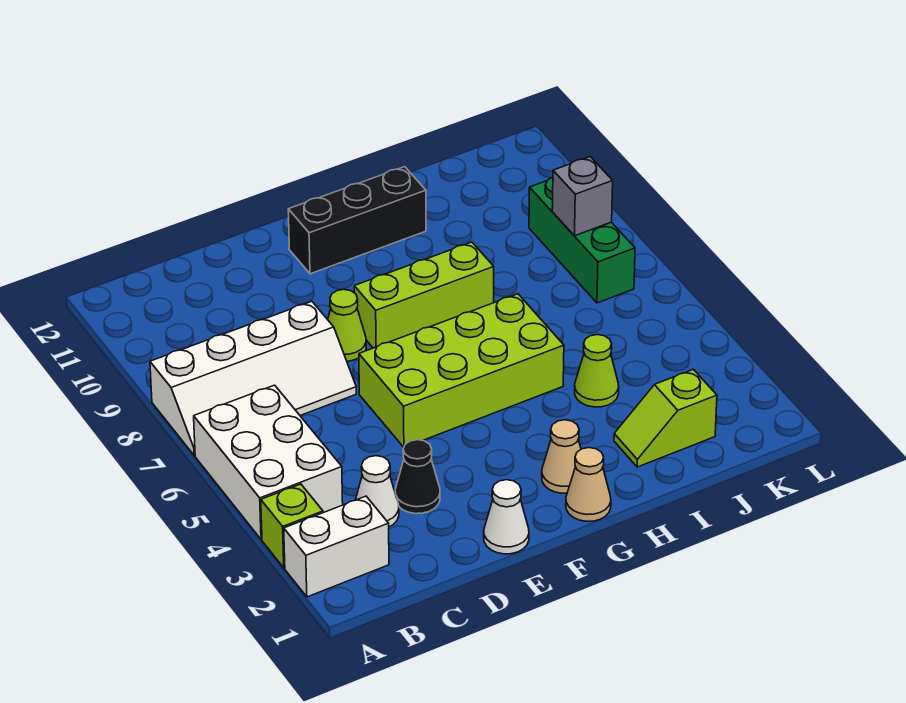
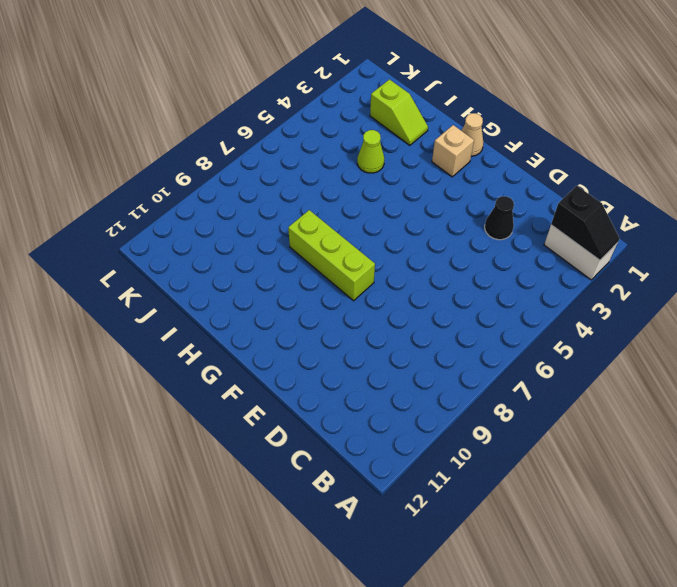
black 1x2 slope [551,186,620,260] -> none
tan 1x1 brick [432,125,474,177] -> tan 1x1 cone [542,420,581,493]
none -> lime 1x1 brick [261,484,323,568]
none -> white 2x3 brick [194,385,343,539]
none -> white 2x4 slope [150,301,356,456]

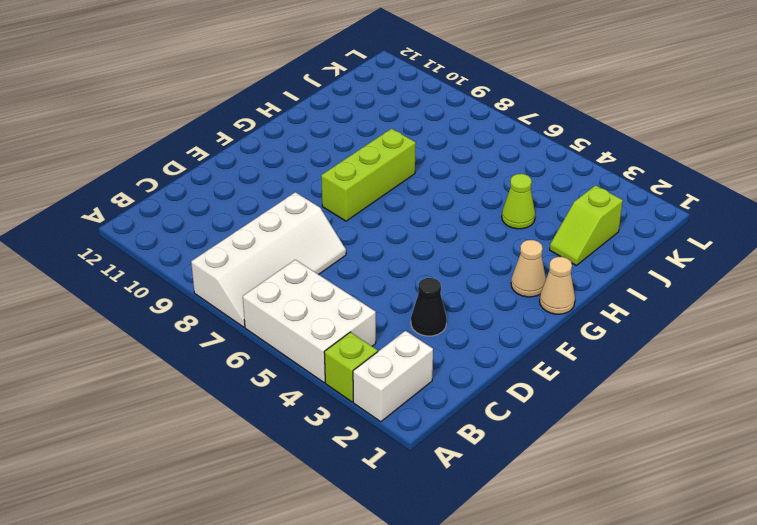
none -> white 1x1 cone [356,456,399,527]
none -> white 1x1 cone [484,480,529,554]
none -> lime 2x4 brick [359,294,564,447]

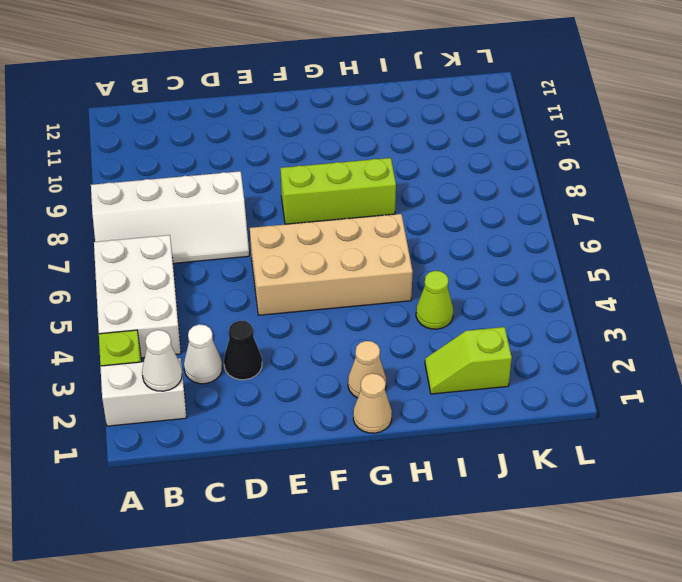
white 1x1 cone [142,330,182,391] -> white 1x1 cone moved to [484,480,529,554]
tan 2x4 brick [250,214,413,315] -> lime 2x4 brick [359,294,564,447]
none -> lime 1x1 cone [328,290,366,361]
none -> black 1x3 brick [288,167,426,274]
none -> green 1x3 brick [529,177,635,303]

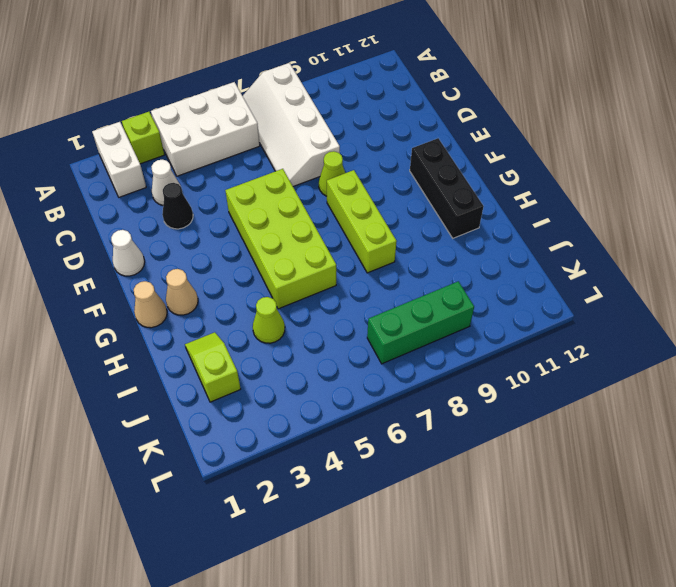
none -> grey 1x1 brick [552,157,613,236]

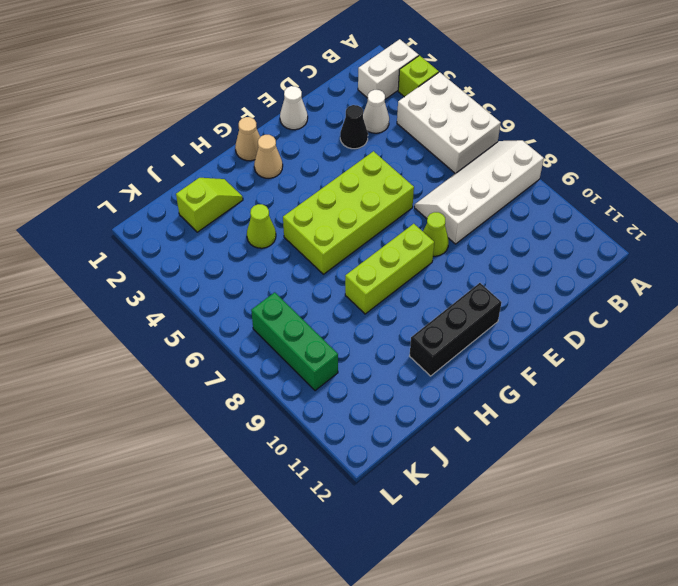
none -> grey 1x1 brick [552,157,613,236]

